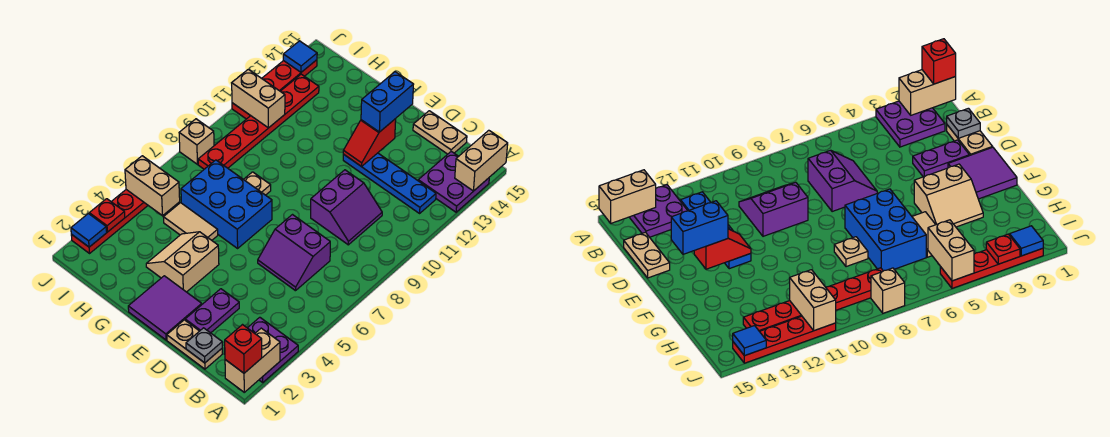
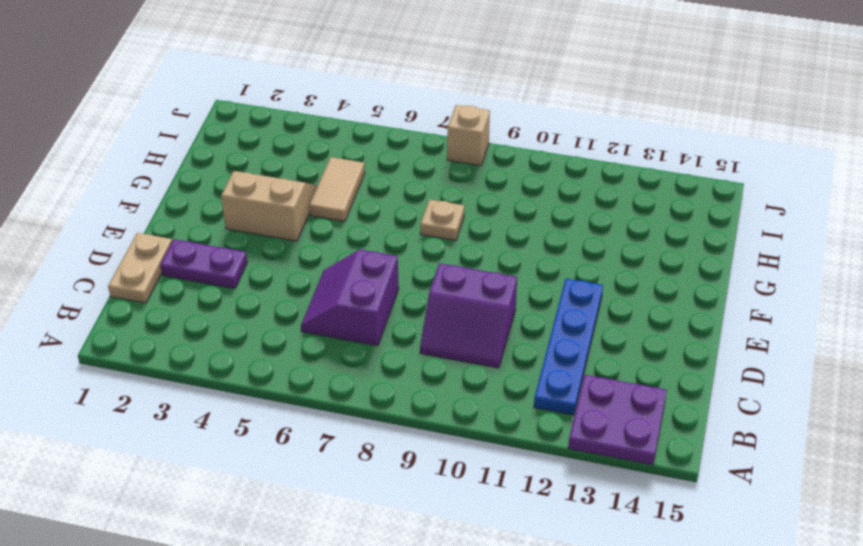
none -> purple 2x2 plate [224,317,298,382]
none -> tan 1x2 plate [413,111,467,154]
none -> purple 2x2 tile [128,276,202,340]

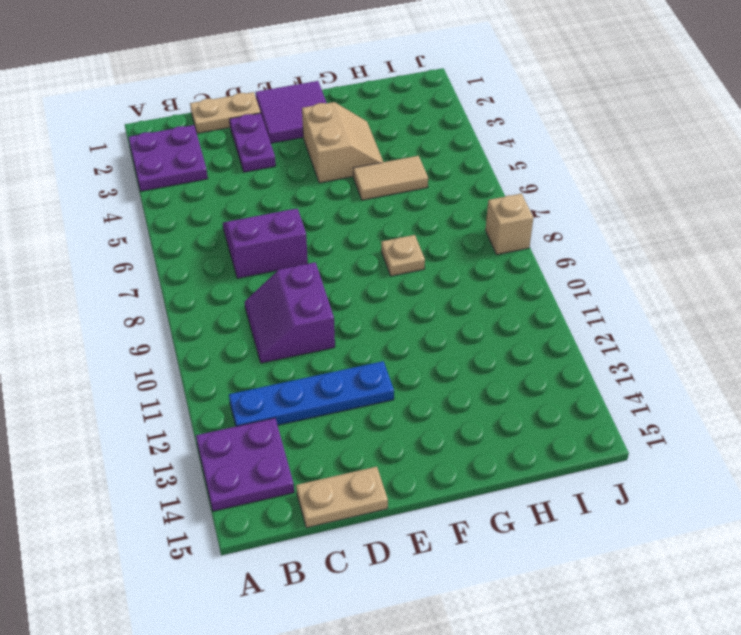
none -> blue 2x3 brick [181,160,272,248]
none -> red 1x6 plate [198,74,319,169]
none -> red 1x4 plate [71,190,148,253]

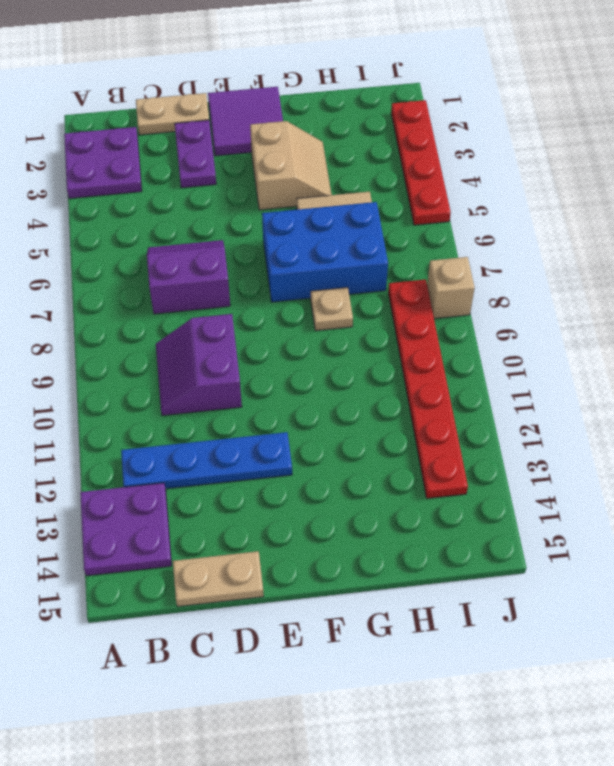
none -> red 1x4 plate [232,60,317,119]
none -> tan 1x2 brick [225,328,280,392]
none -> tan 1x2 brick [455,130,508,191]

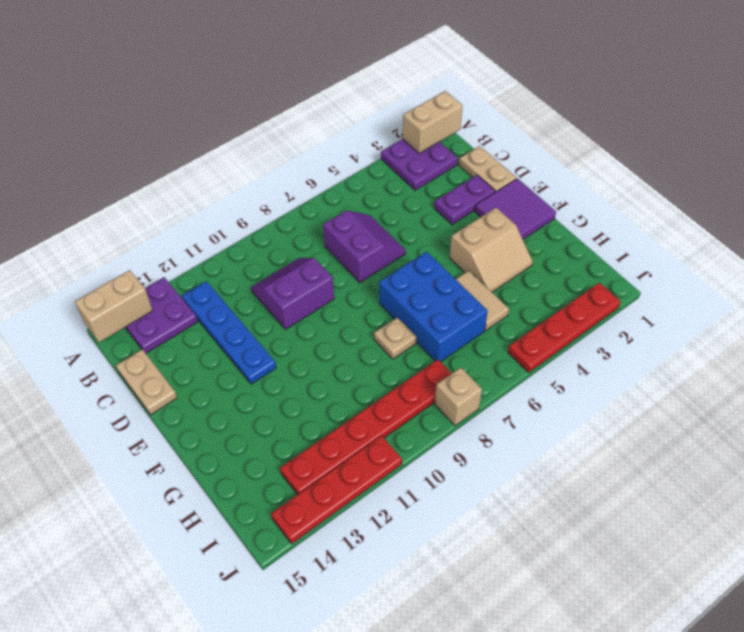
none -> grey 1x1 plate [186,328,222,363]
none -> red 1x2 slope [343,119,396,167]
none -> tan 1x2 brick [125,156,180,216]

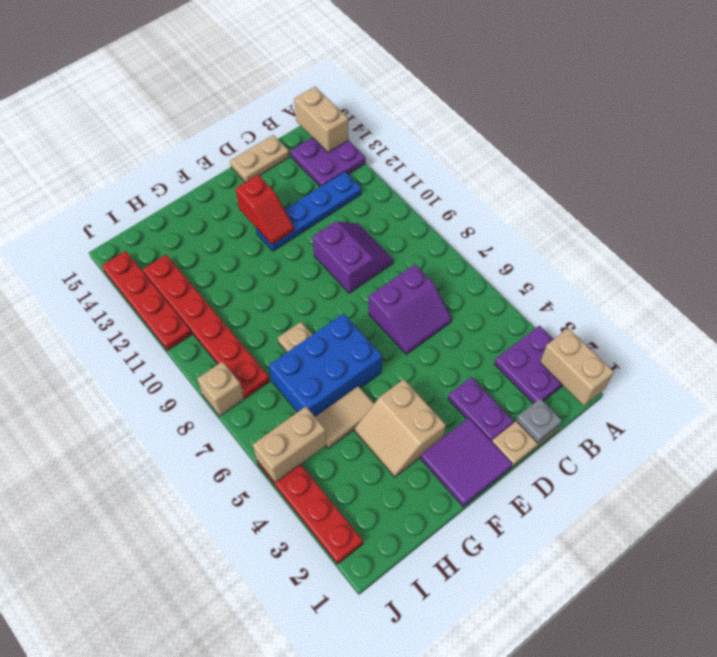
none -> tan 1x2 brick [232,69,285,128]
none -> blue 1x1 tile [71,214,107,247]
none -> red 1x1 plate [89,199,125,232]

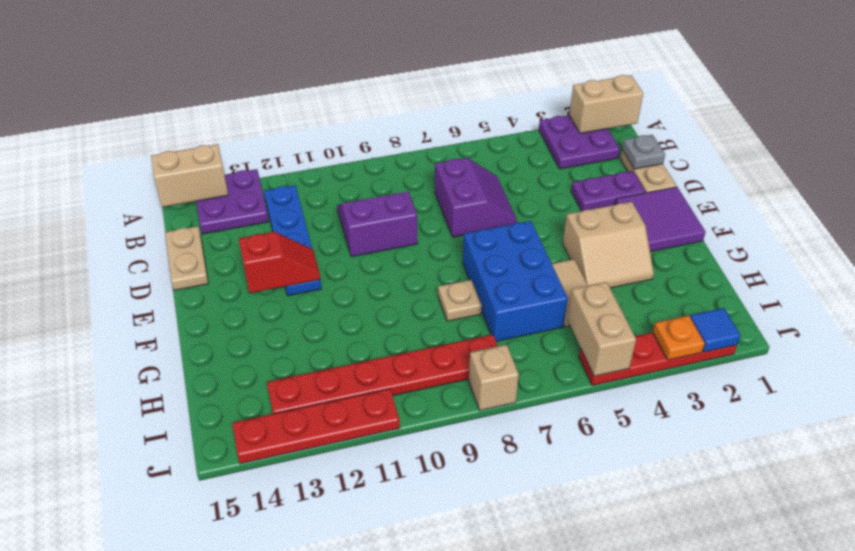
orange 1x1 plate [653,316,705,360] -> red 1x1 plate [89,199,125,232]
none -> tan 1x2 brick [232,69,285,128]
none -> blue 1x1 tile [283,41,317,72]
none -> red 1x1 brick [225,325,262,373]

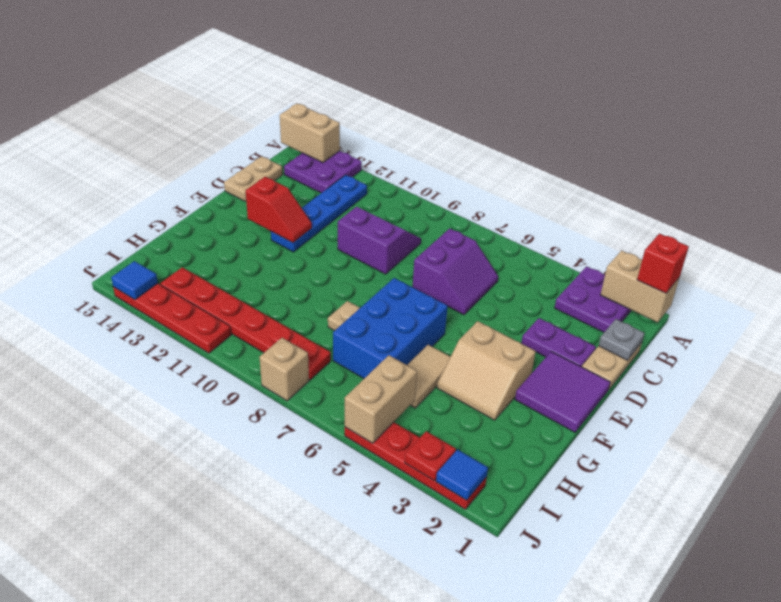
none -> tan 1x2 brick [232,69,285,128]
none -> blue 1x2 brick [361,72,414,132]

